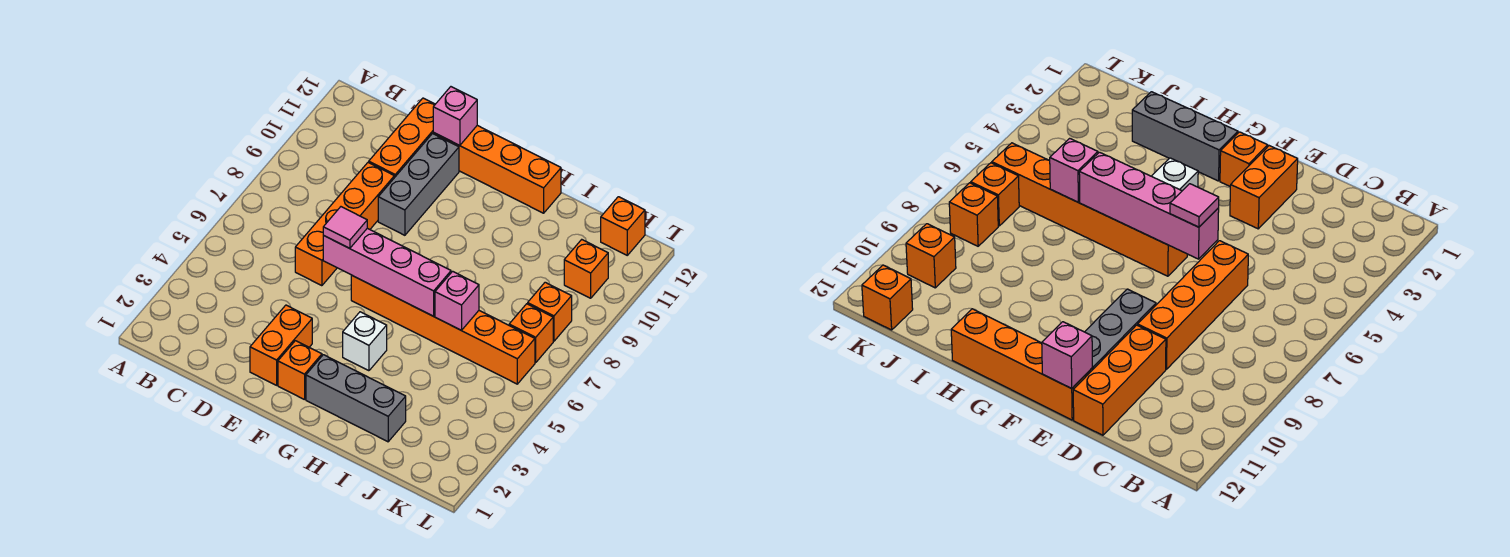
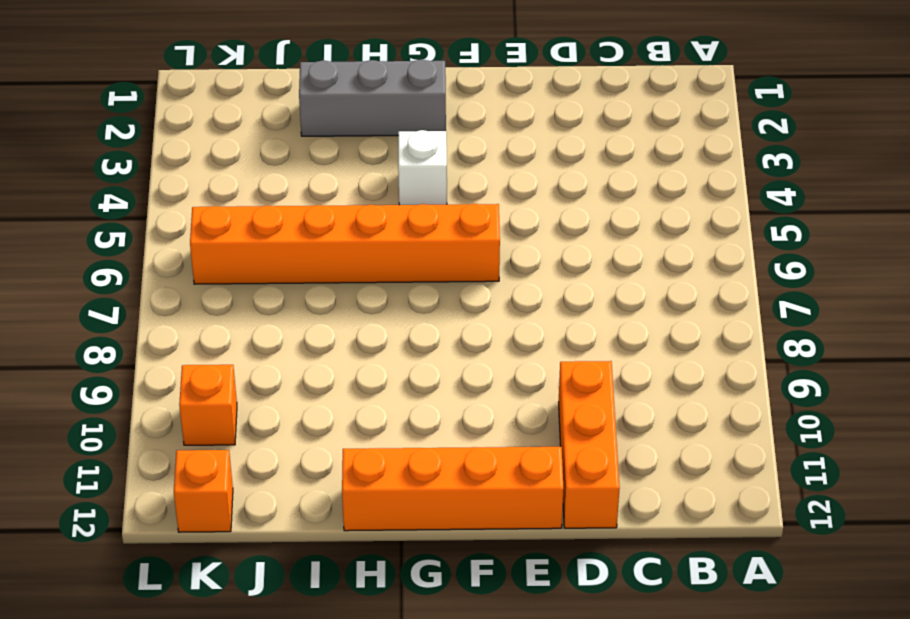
none -> orange 1x4 brick [295,162,394,286]
none -> orange 1x2 brick [250,305,312,385]
none -> grey 1x3 brick [378,134,459,235]

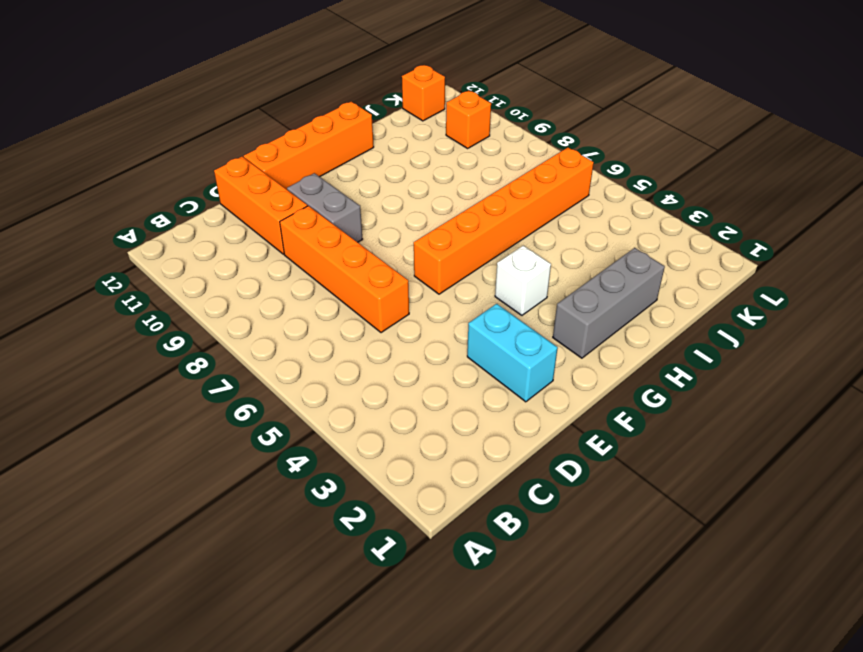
cyan 1x2 brick [467,304,558,402] -> orange 1x2 brick [250,305,312,385]
grey 1x2 brick [287,173,363,242] -> grey 1x3 brick [378,134,459,235]
none -> orange 1x1 brick [278,341,322,400]
none -> orange 1x1 brick [509,304,553,363]
none -> orange 1x1 brick [528,282,572,341]

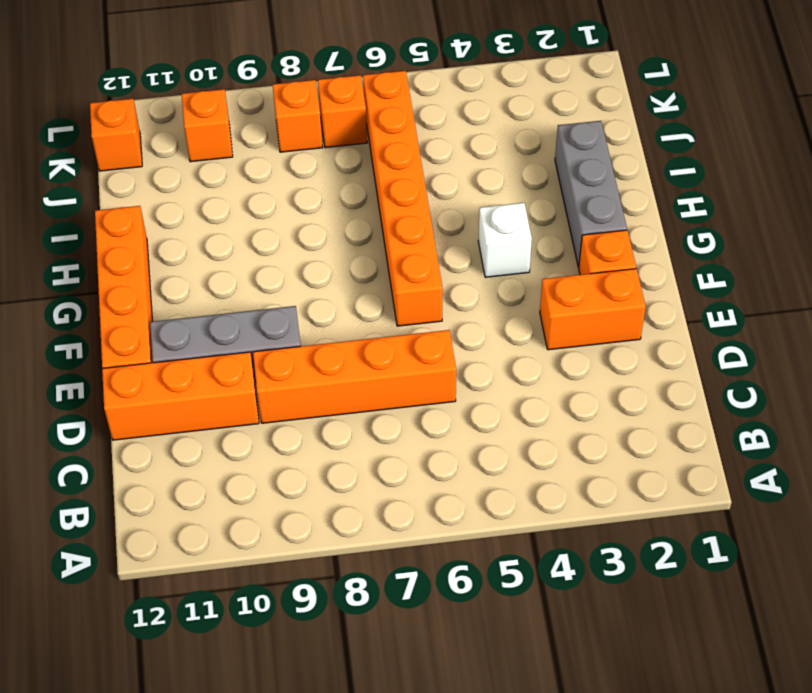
none -> pink 1x4 brick [323,228,451,316]
none -> pink 1x1 brick [433,87,477,146]
none -> pink 1x1 brick [435,271,479,330]

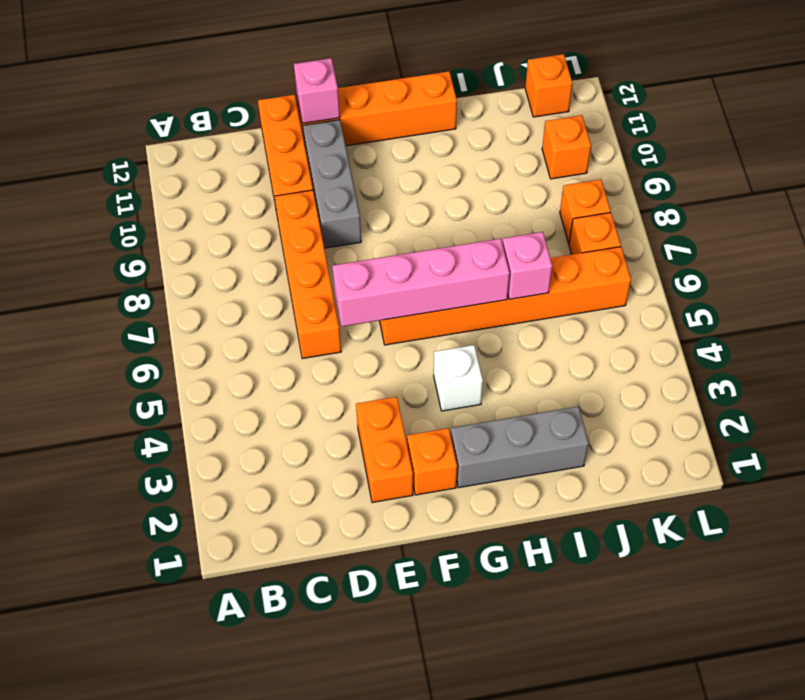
none -> pink 1x1 tile [323,207,367,248]

